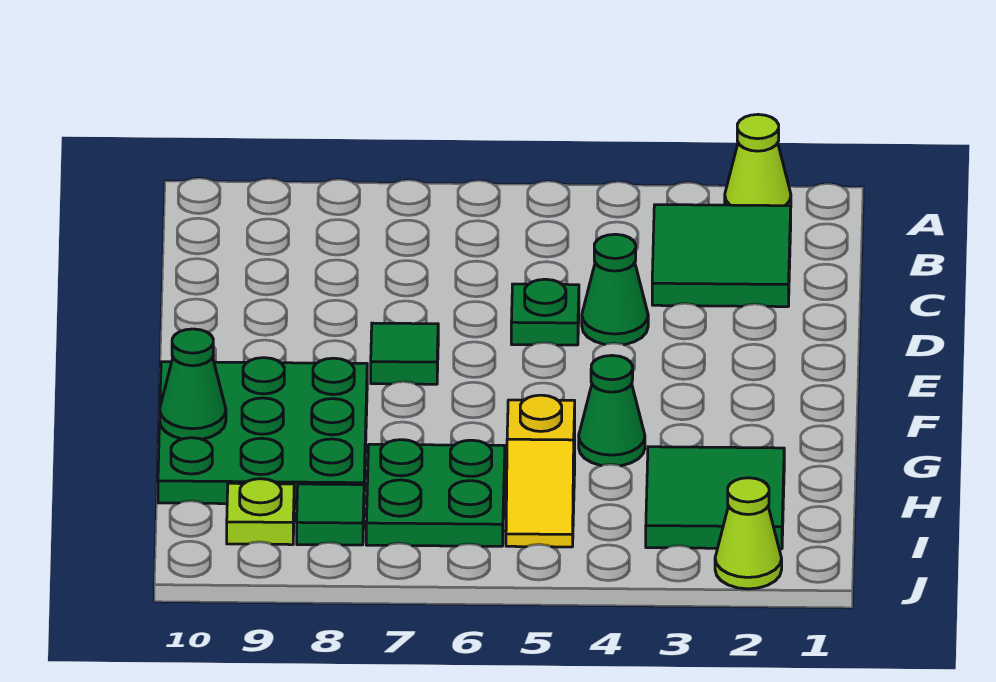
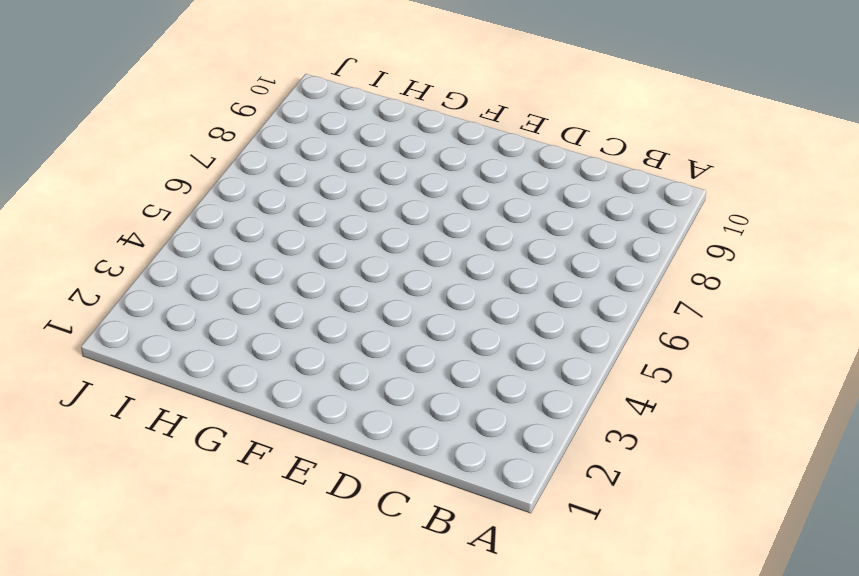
none -> lime 1x1 cone [725,114,791,206]
none -> green 2x2 tile [652,205,791,307]
none -> green 1x1 cone [582,234,648,345]

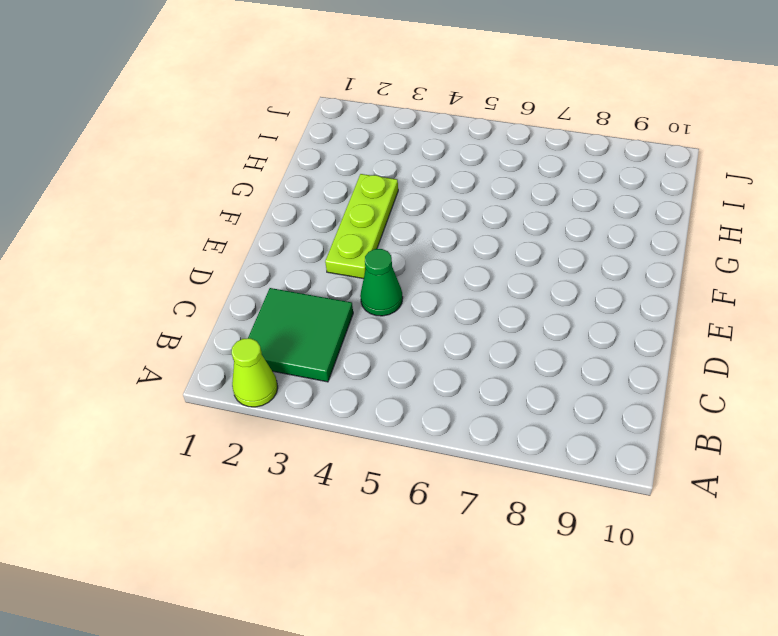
lime 1x3 plate [325,174,398,279] -> none
none -> green 1x1 plate [511,279,579,345]
none -> green 1x1 tile [371,323,438,384]
none -> green 3x3 plate [158,358,367,504]

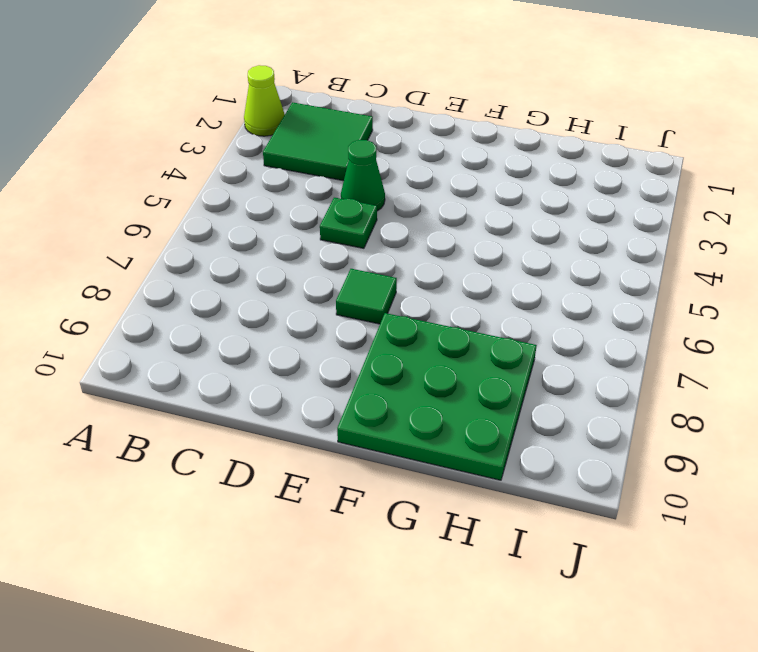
none -> green 1x1 cone [579,355,645,466]
none -> green 2x2 tile [646,447,784,549]
none -> yellow 1x2 slope [506,395,575,547]

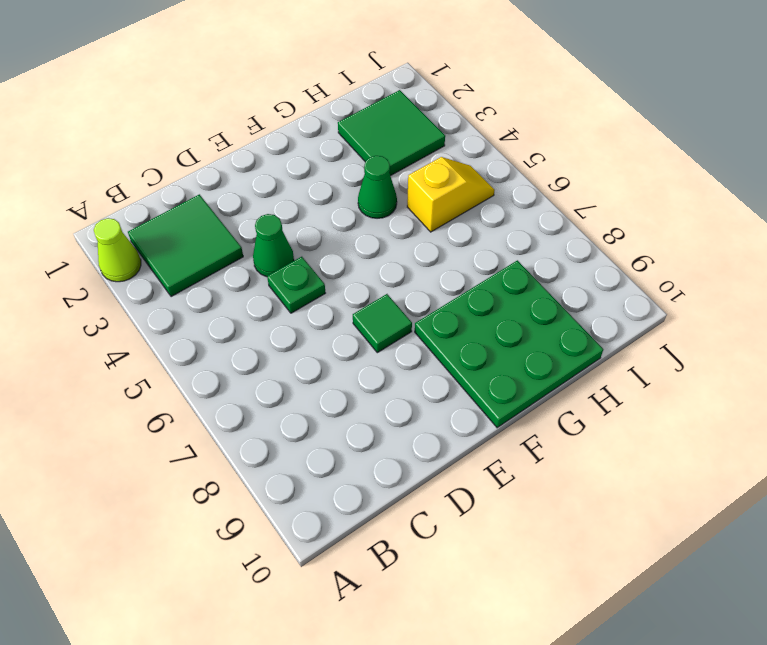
none -> green 2x2 plate [366,440,505,546]
none -> green 1x1 tile [297,484,364,545]
none -> lime 1x1 plate [227,479,294,545]

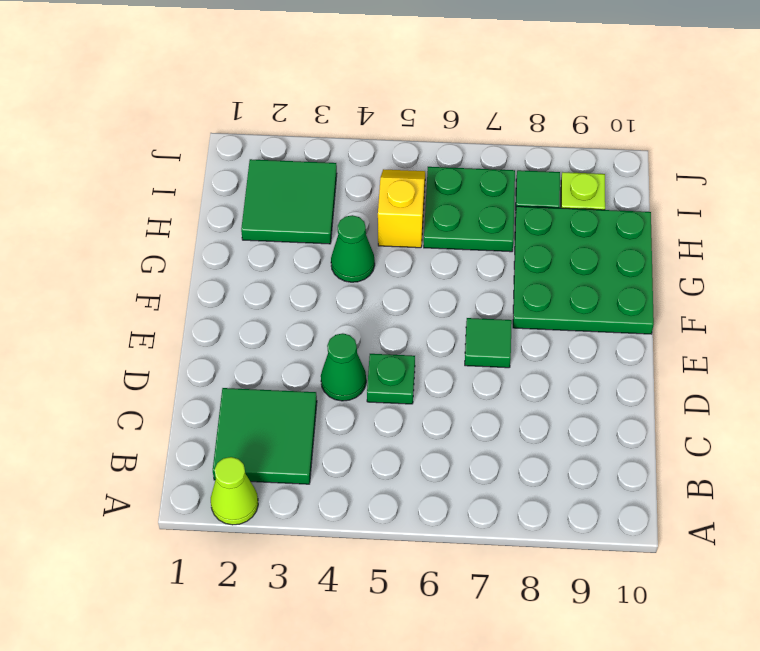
none -> lime 1x1 cone [715,478,782,589]
none -> green 1x1 cone [160,329,226,439]

